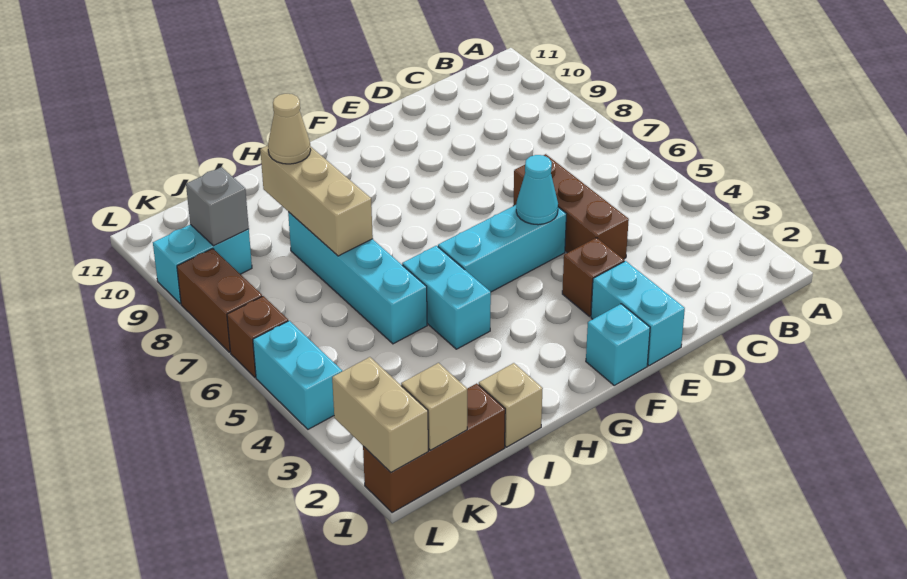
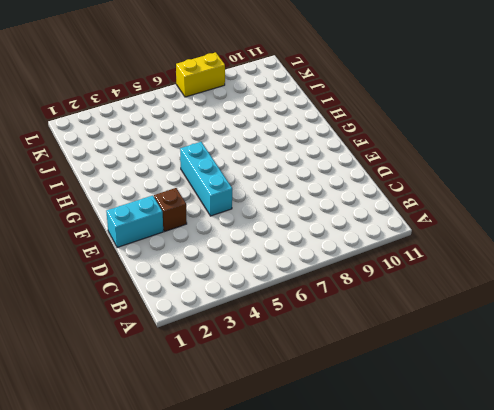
yellow 1x2 brick [176,52,225,97] -> brown 1x2 brick [177,249,262,352]
none -> brown 1x3 brick [513,154,629,259]
none -> cyan 1x1 brick [586,304,650,385]
none -> cyan 1x2 brick [402,246,491,349]

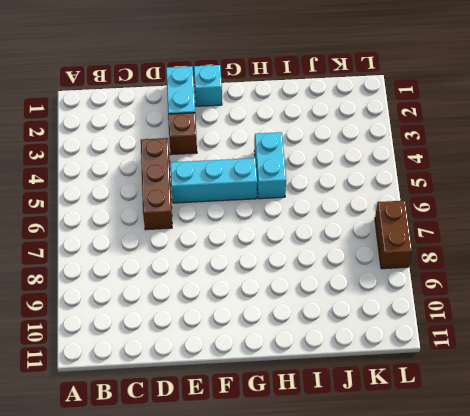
none -> tan 1x1 brick [479,363,543,447]
none -> cyan 1x4 brick [288,212,427,344]
none -> brown 1x3 brick [363,383,505,513]

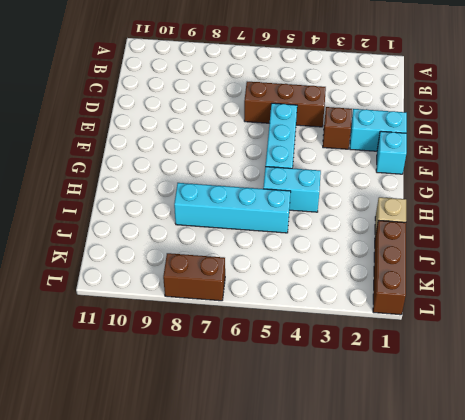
none -> cyan 1x2 brick [153,224,252,304]
none -> cyan 1x2 brick [253,321,342,429]
none -> brown 1x1 brick [227,296,288,377]

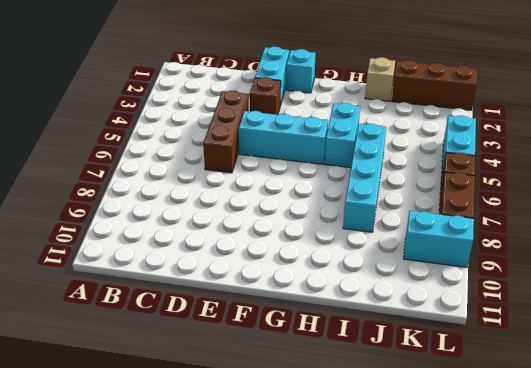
none -> cyan 1x1 cone [516,155,558,225]
none -> tan 1x3 brick [260,146,373,256]
none -> tan 1x1 brick [401,363,467,450]

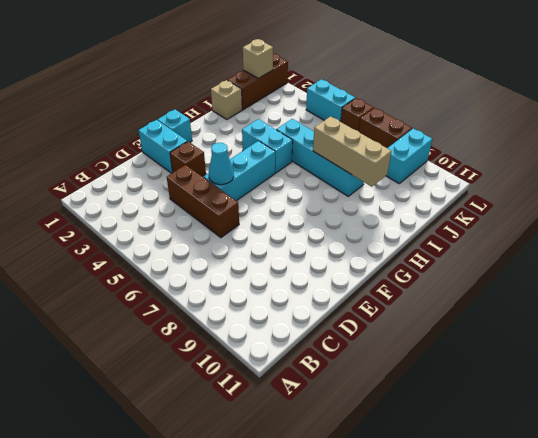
none -> grey 1x1 brick [186,167,249,246]
none -> tan 1x2 brick [332,357,428,472]
none -> tan 1x1 cone [268,94,311,164]

